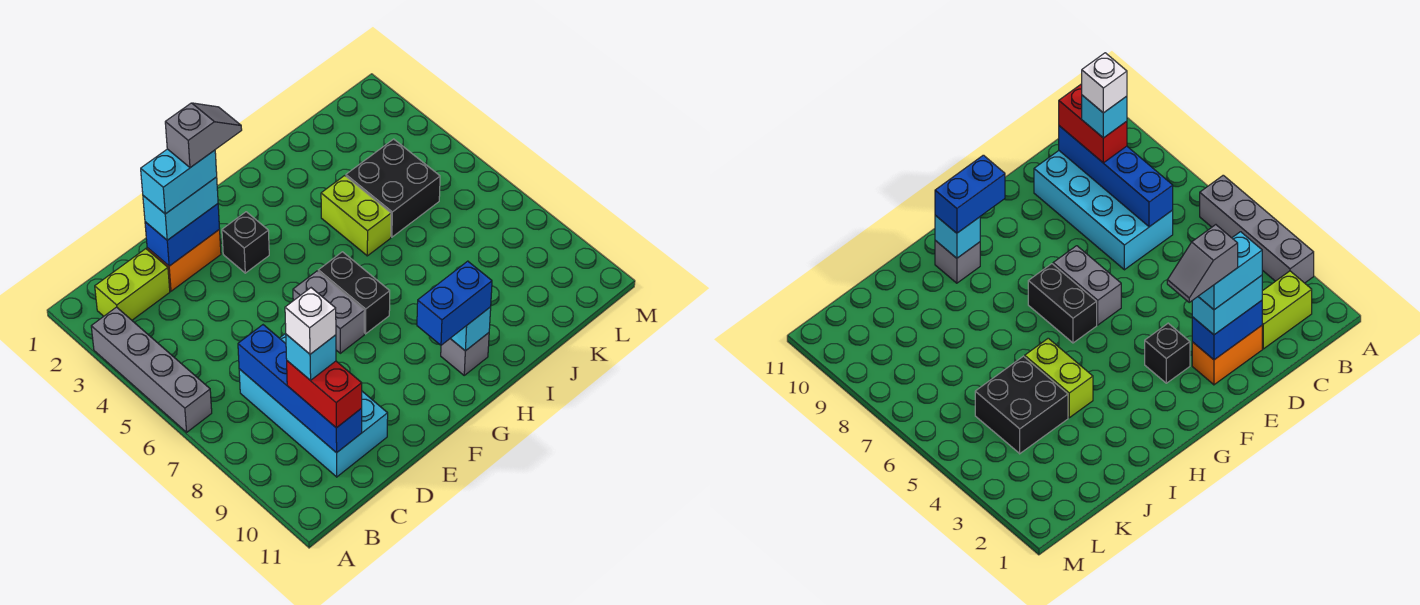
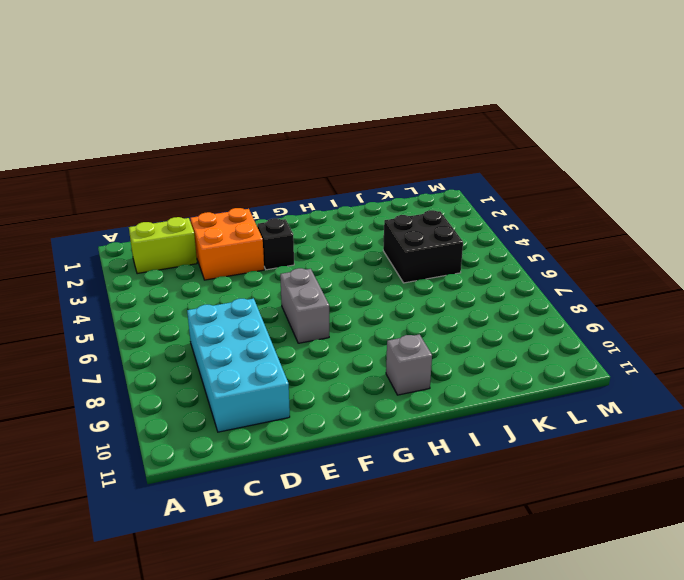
orange 2x2 brick [190,208,264,280] -> orange 1x2 brick [147,229,221,291]
none -> grey 1x4 brick [91,307,212,432]
none -> black 1x2 brick [318,252,390,334]
none -> lime 1x2 brick [321,176,391,256]

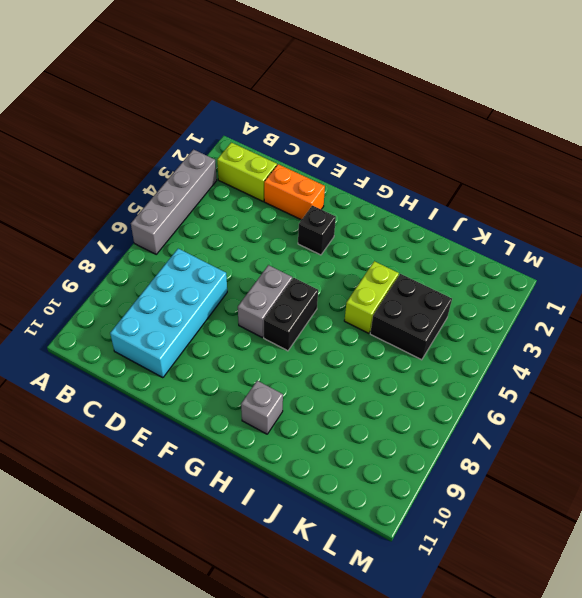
none -> blue 1x4 brick [238,325,362,453]
none -> blue 1x2 brick [145,204,220,266]
none -> cyan 1x1 brick [450,307,491,351]

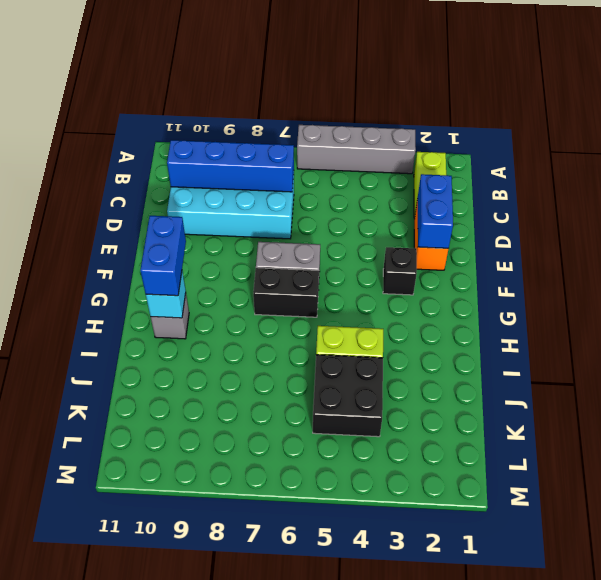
none -> red 1x2 brick [287,361,362,428]
none -> cyan 1x2 brick [143,177,218,240]
none -> cyan 1x1 brick [286,334,336,380]

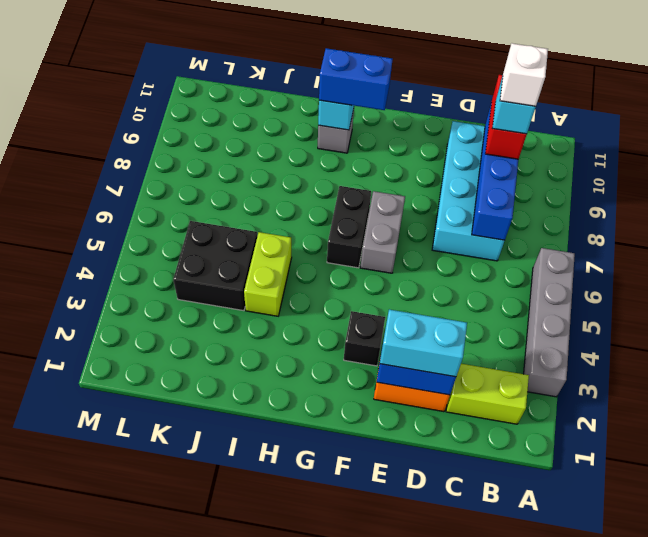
none -> cyan 1x2 brick [141,149,217,214]
none -> grey 1x2 slope [165,103,242,168]

